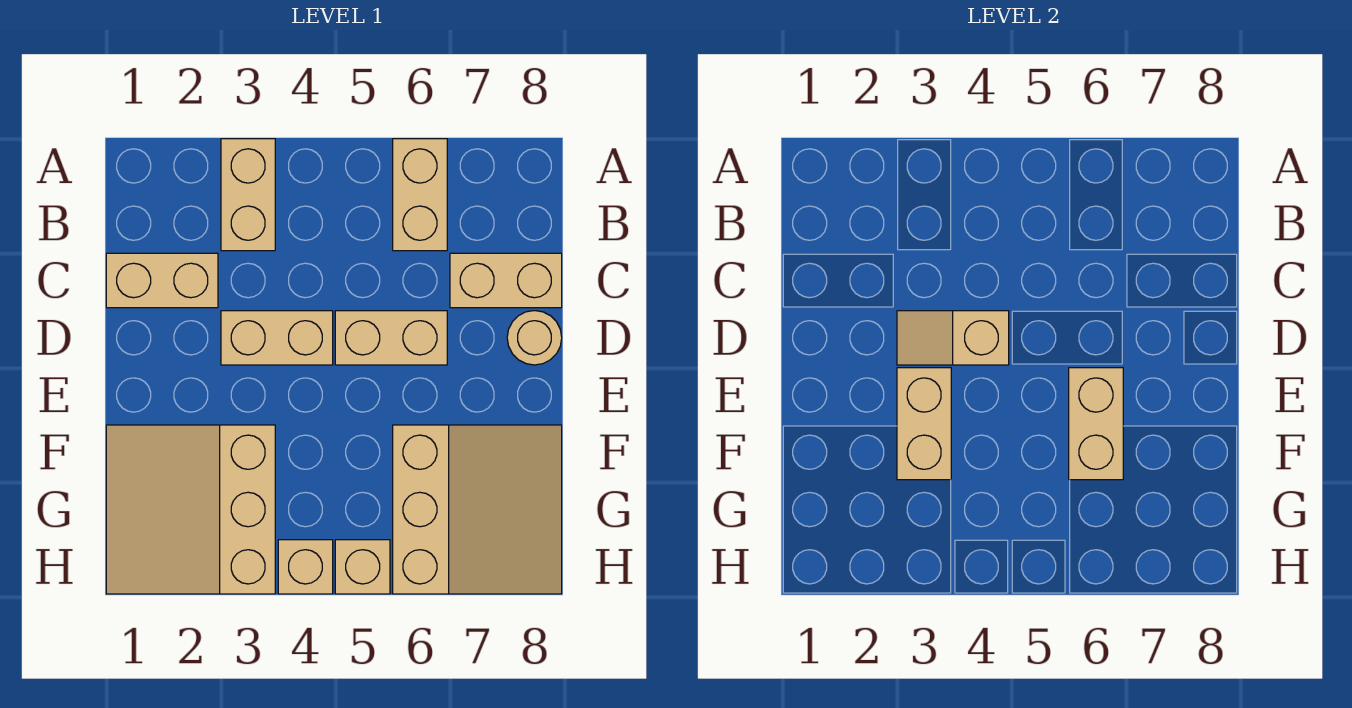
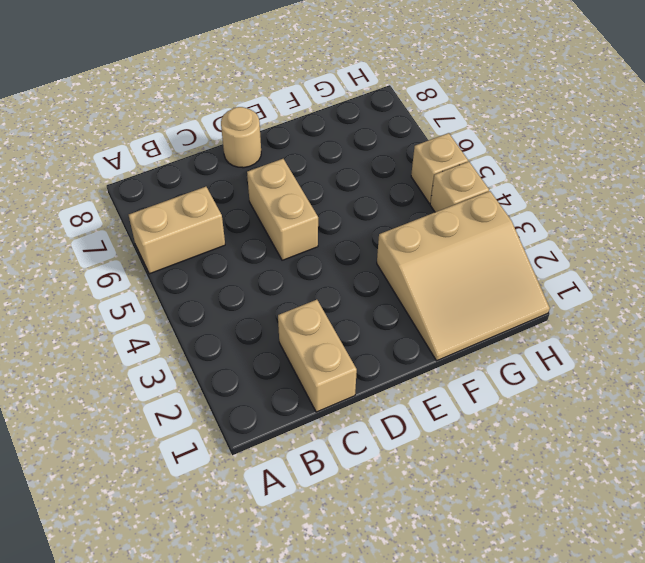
none -> tan 1x2 brick [221,139,275,251]
none -> tan 1x2 brick [450,253,562,308]
none -> tan 1x2 brick [221,311,333,365]

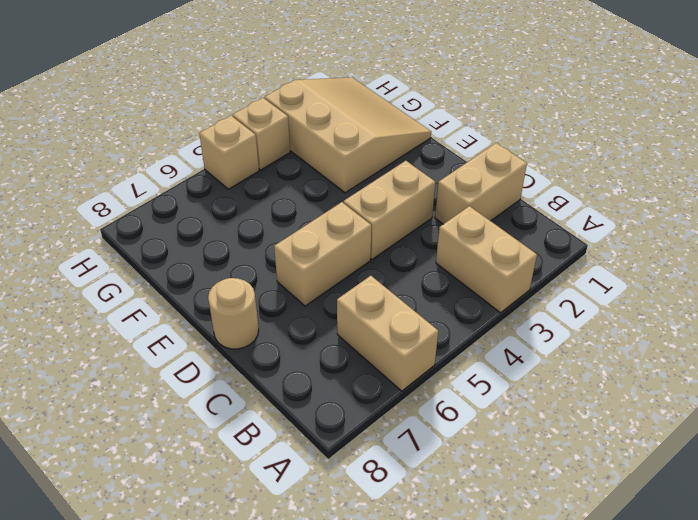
none -> tan 1x2 brick [450,253,562,308]
none -> tan 3x3 slope [393,425,562,594]
none -> tan 1x2 slope [897,311,1009,365]

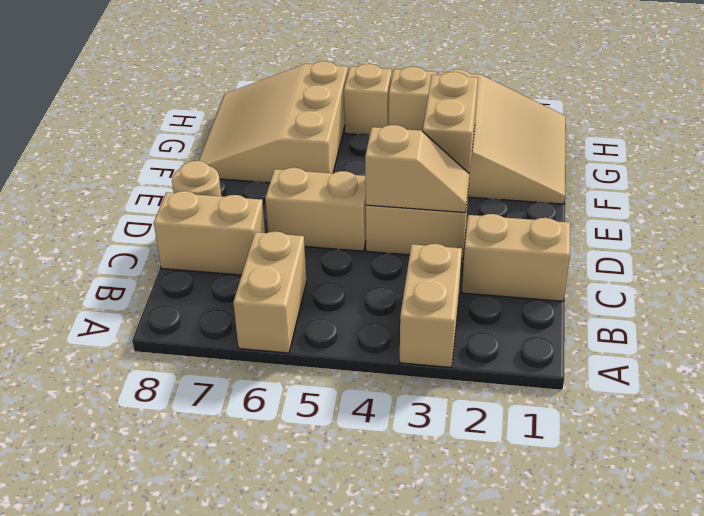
none -> tan 1x2 brick [1069,368,1123,480]

